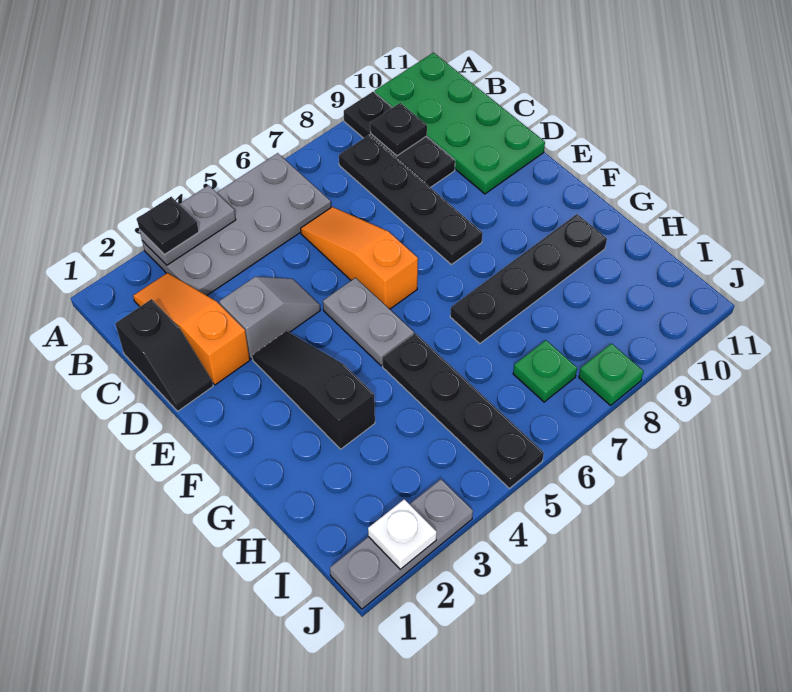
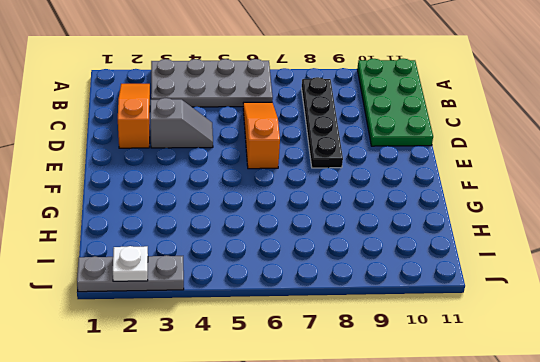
none -> black 1x3 plate [344,92,455,188]
none -> black 1x2 slope [115,299,213,411]
none -> black 1x3 slope [252,331,375,449]

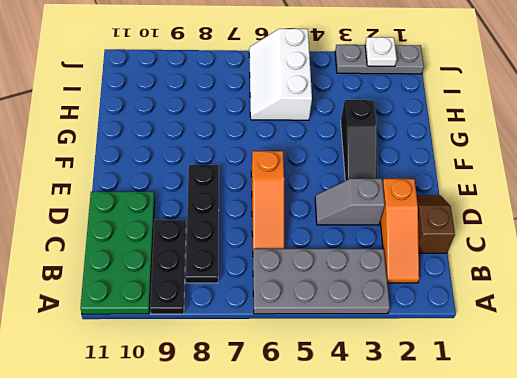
brown 1x2 slope [417,195,455,253] -> black 1x2 slope [115,299,213,411]
white 2x3 slope [249,29,312,120] -> black 1x4 plate [382,334,544,488]
none -> grey 1x2 plate [323,278,414,366]
none -> black 1x4 plate [450,214,607,344]
none -> green 1x1 plate [513,340,577,402]

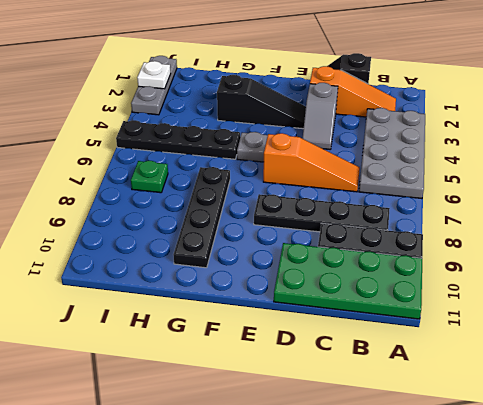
none -> green 1x1 plate [579,343,644,405]
none -> grey 1x2 plate [140,185,236,265]
none -> black 1x1 plate [370,103,427,156]

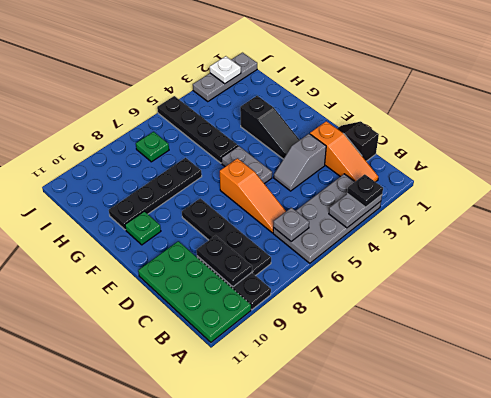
grey 1x1 plate [273,208,309,241] -> none
black 1x2 plate [197,235,252,287] -> black 1x1 plate [370,103,427,156]
green 1x1 plate [125,211,161,245] -> green 1x1 plate moved to [579,343,644,405]

